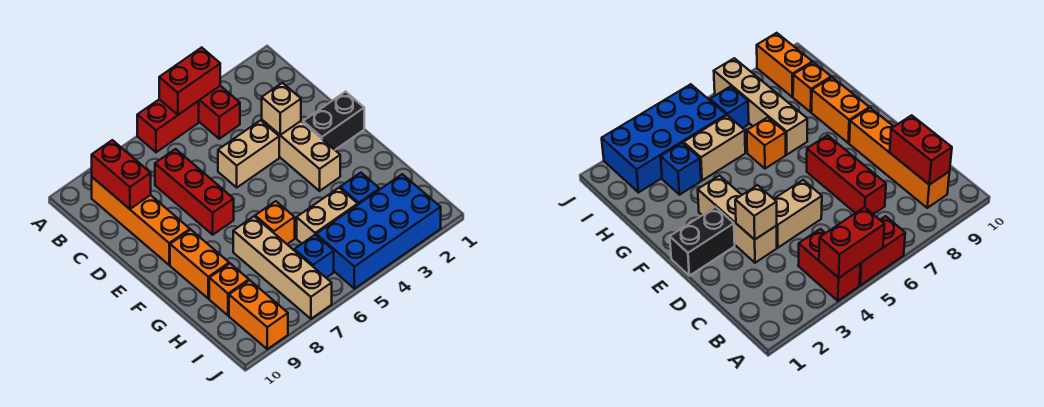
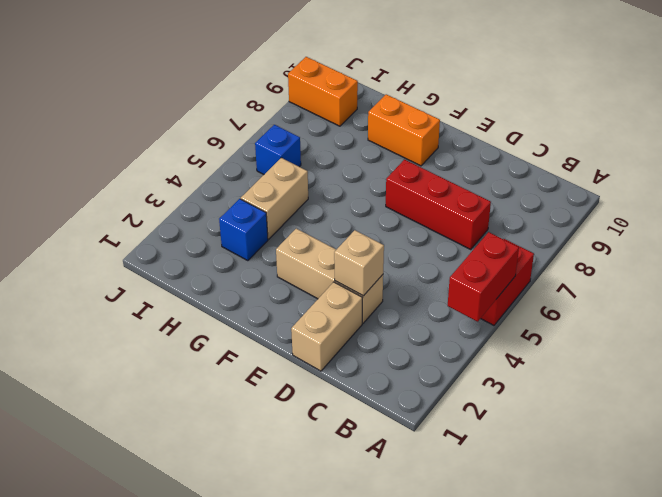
tan 1x2 brick [291,282,362,371] -> tan 1x2 brick moved to [218,120,279,187]
none -> red 1x2 brick [199,86,240,139]
none -> orange 1x4 brick [92,177,190,265]
none -> black 1x2 brick [303,92,364,150]

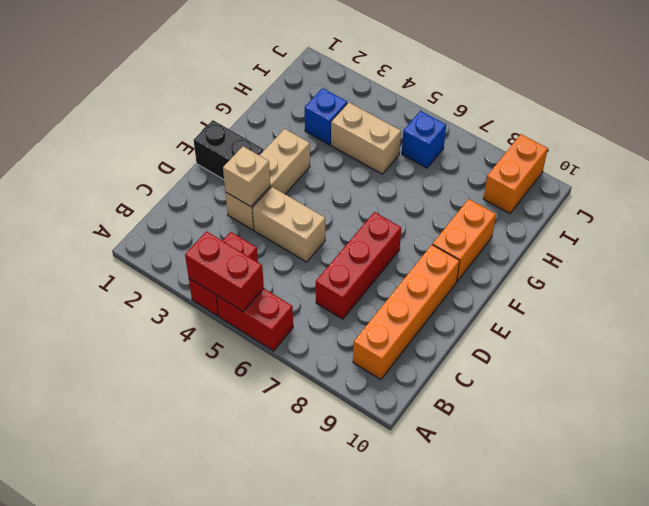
none -> orange 1x1 brick [255,201,295,244]
none -> tan 1x4 brick [233,216,332,319]
none -> orange 1x1 brick [209,264,249,316]

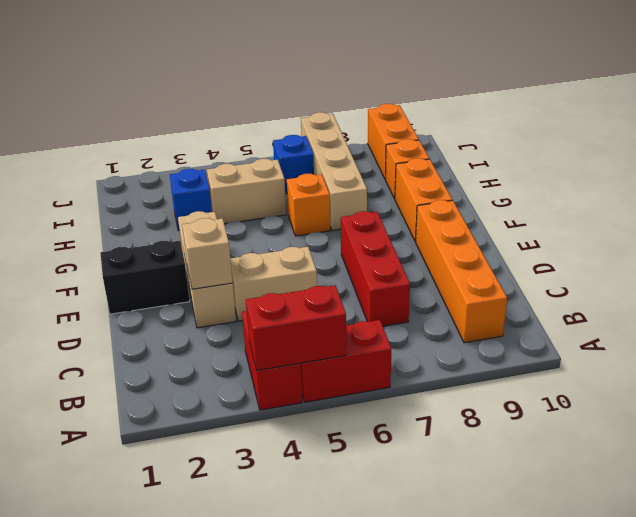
none -> blue 2x4 brick [316,174,441,289]
none -> red 1x2 brick [92,140,151,209]

